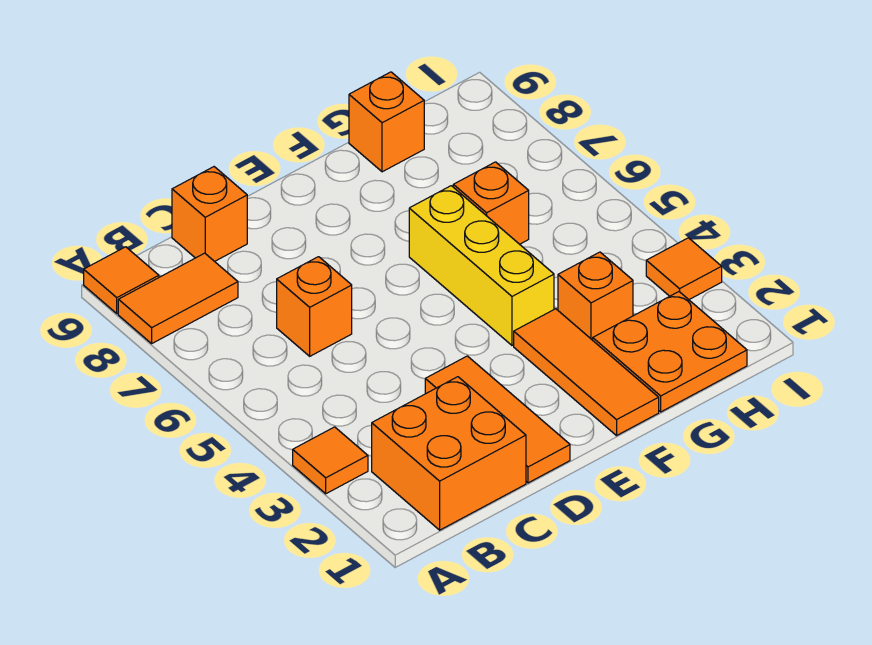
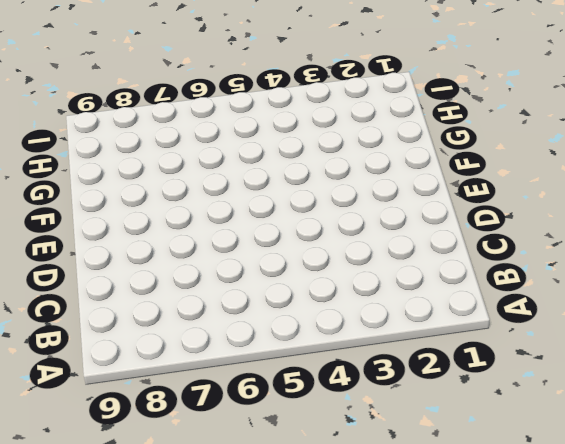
none -> orange 1x1 tile [293,427,368,494]
none -> orange 1x2 tile [118,253,238,343]
none -> orange 1x1 tile [84,247,159,313]

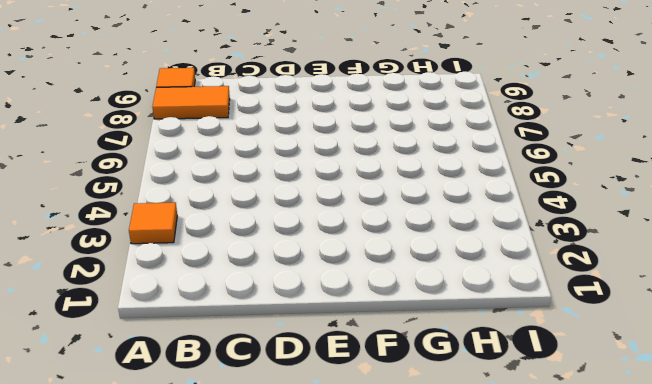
none -> orange 2x2 brick [372,377,526,530]
none -> orange 1x1 brick [277,257,352,356]
none -> orange 1x1 brick [172,167,247,261]

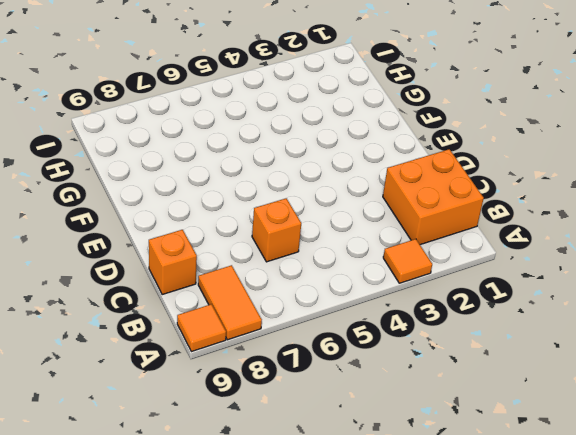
none -> orange 1x3 tile [425,356,570,483]
none -> orange 1x3 tile [514,309,659,436]
none -> yellow 1x3 brick [409,186,554,345]

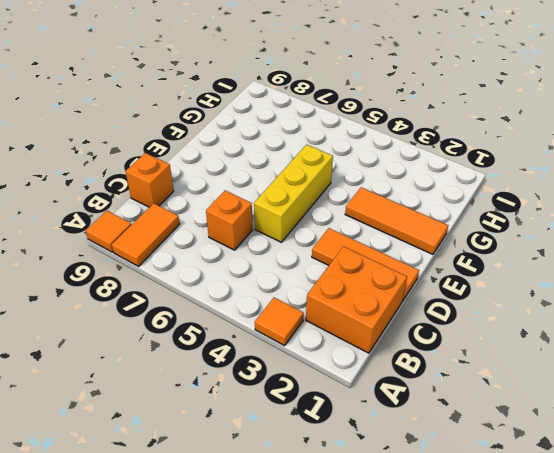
yellow 1x3 brick [254,145,333,242] -> yellow 1x3 brick turned to [409,186,554,345]
none -> orange 2x2 plate [593,292,747,412]
none -> orange 1x1 brick [558,252,633,340]
none -> orange 1x1 brick [453,162,529,244]

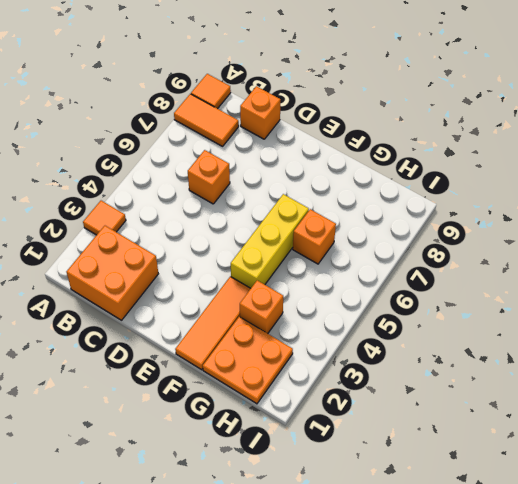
none -> orange 1x3 tile [425,356,570,483]
none -> orange 1x1 brick [349,72,424,172]
none -> orange 1x1 tile [646,238,722,300]

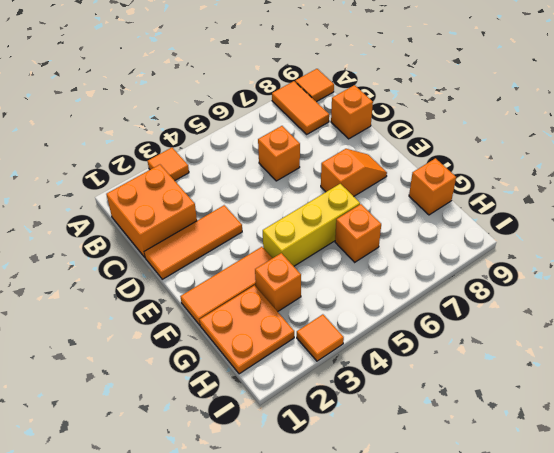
orange 1x2 slope [321,149,387,196] -> none

